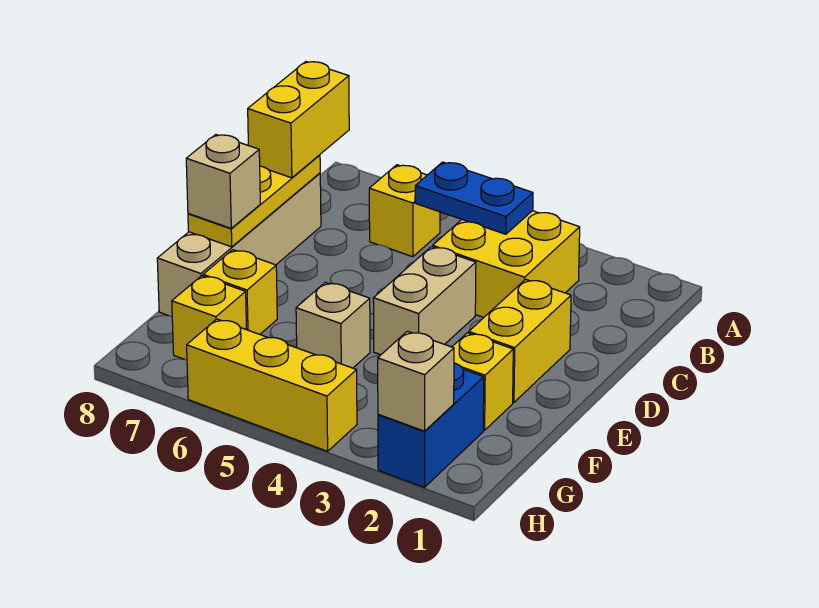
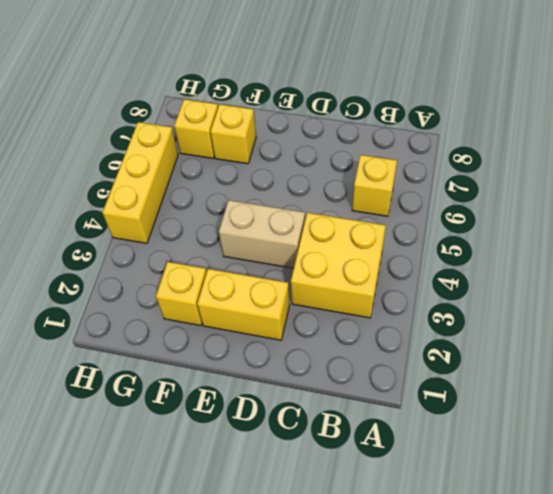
none -> tan 1x4 brick [157,173,321,316]
none -> tan 1x1 brick [296,283,370,368]
none -> blue 1x2 brick [378,363,484,487]

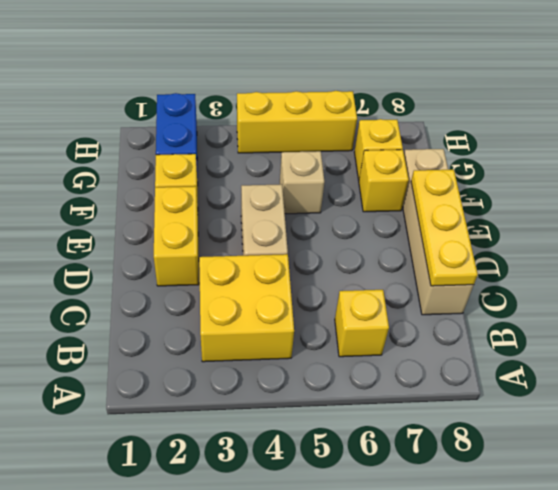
none -> blue 1x2 plate [415,162,533,234]
none -> tan 1x1 brick [378,331,454,431]
none -> yellow 1x2 brick [248,62,349,178]

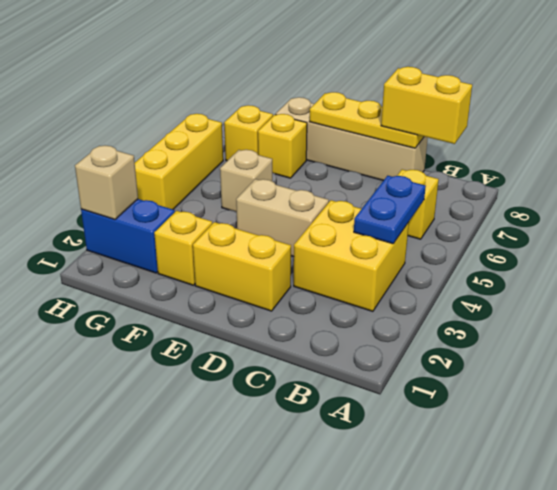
none -> tan 1x1 brick [186,135,260,229]

